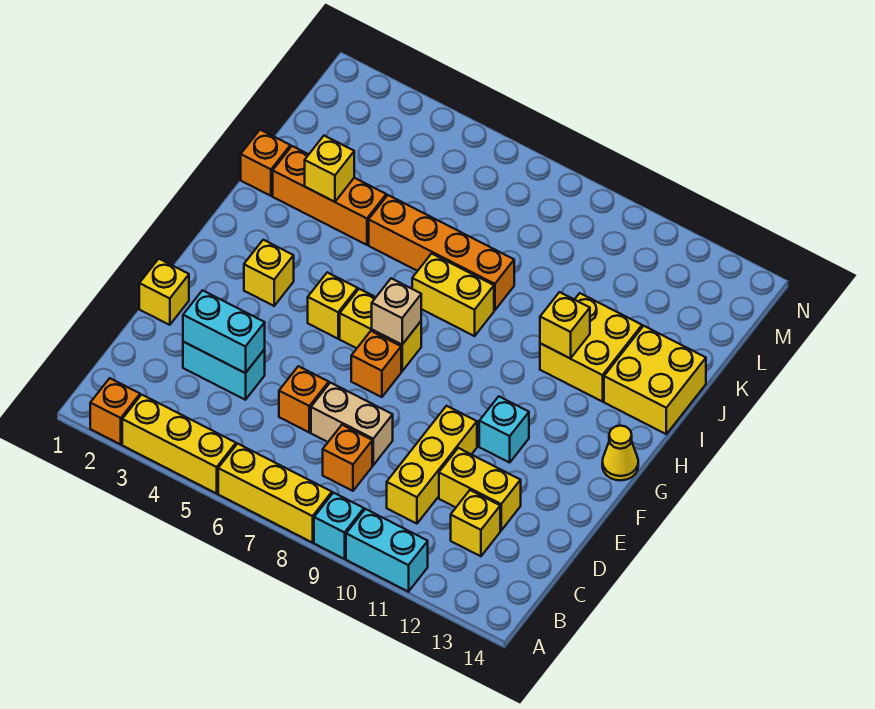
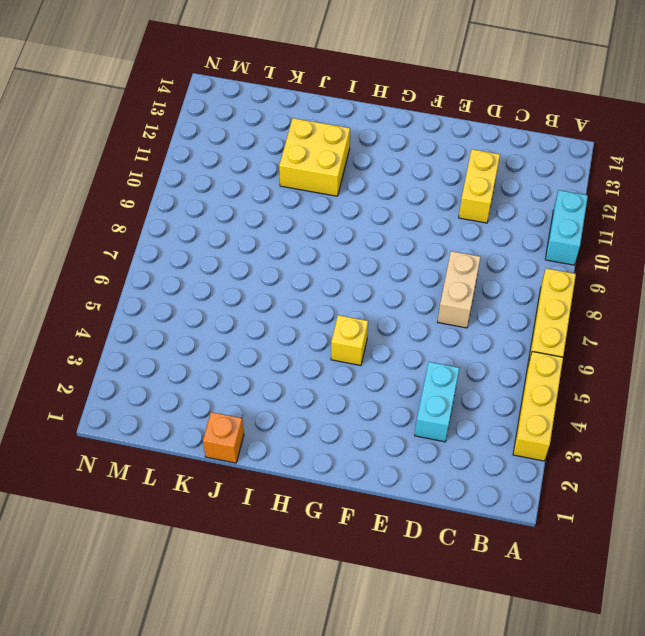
none -> orange 1x1 brick [90,378,140,444]
none -> cyan 1x1 brick [314,493,364,559]
none -> orange 1x1 brick [323,425,372,491]

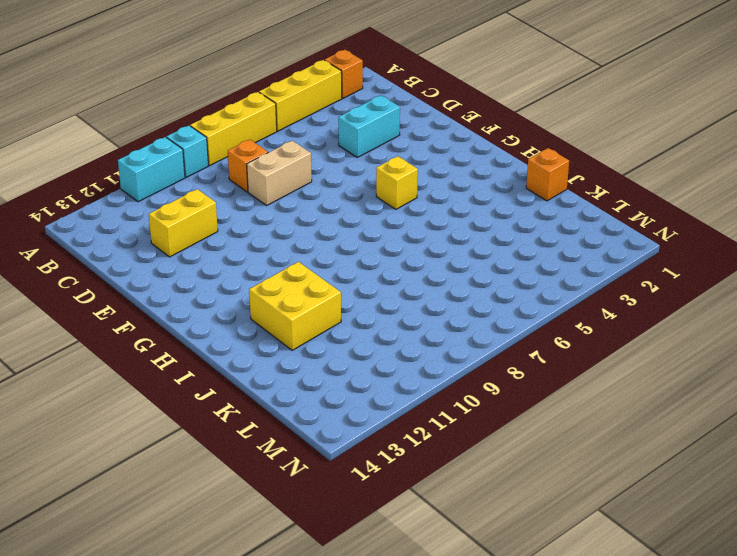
none -> yellow 1x3 brick [387,406,477,524]
none -> yellow 1x1 brick [451,490,500,556]
none -> orange 1x1 brick [279,366,329,432]

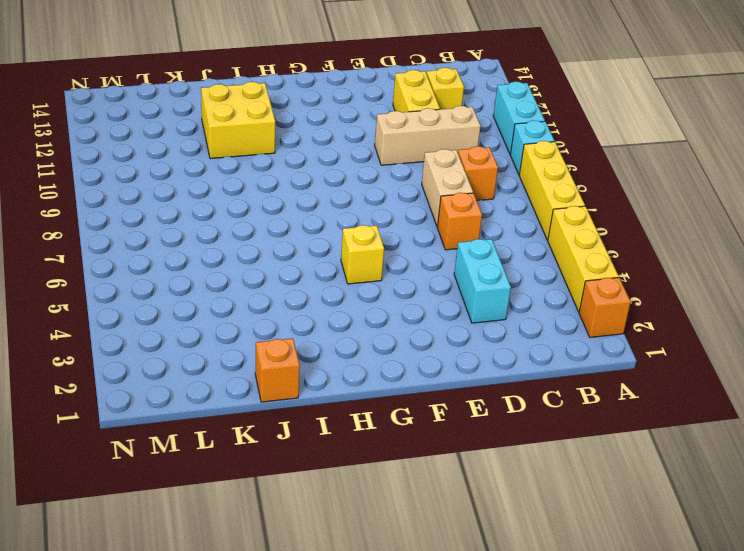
tan 1x3 brick [375,106,480,165] -> yellow 1x3 brick [387,406,477,524]
none -> yellow 1x1 brick [139,259,189,325]
none -> orange 1x1 brick [351,331,401,397]
none -> cyan 1x1 brick [479,396,529,463]

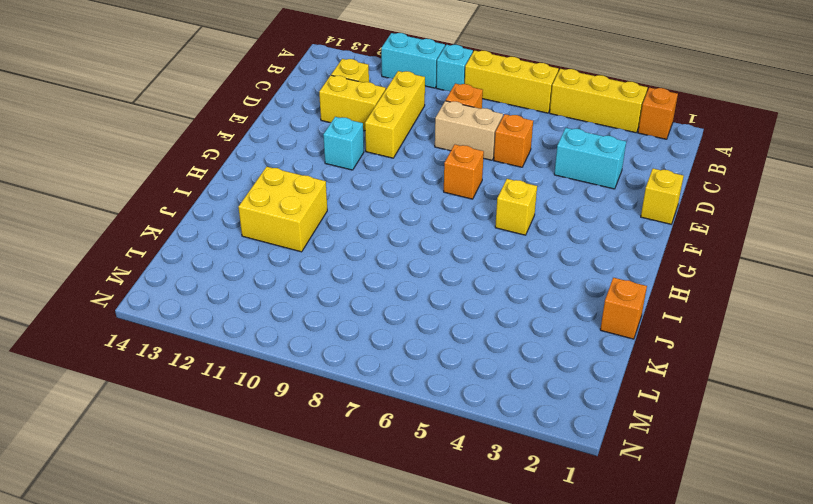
none -> yellow 1x1 brick [244,240,294,306]
none -> yellow 1x2 brick [340,289,421,371]
none -> yellow 1x1 cone [602,426,638,480]

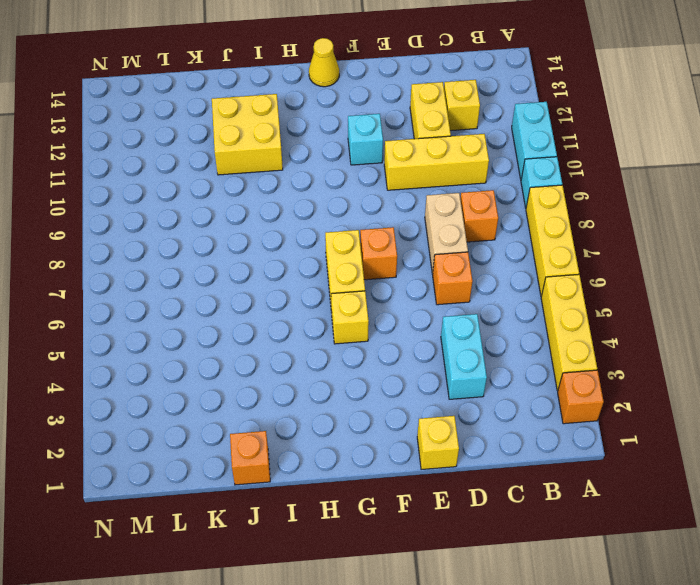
none -> yellow 1x1 brick [244,240,294,306]
none -> yellow 1x2 brick [412,254,494,336]
none -> yellow 2x2 brick [604,326,706,434]

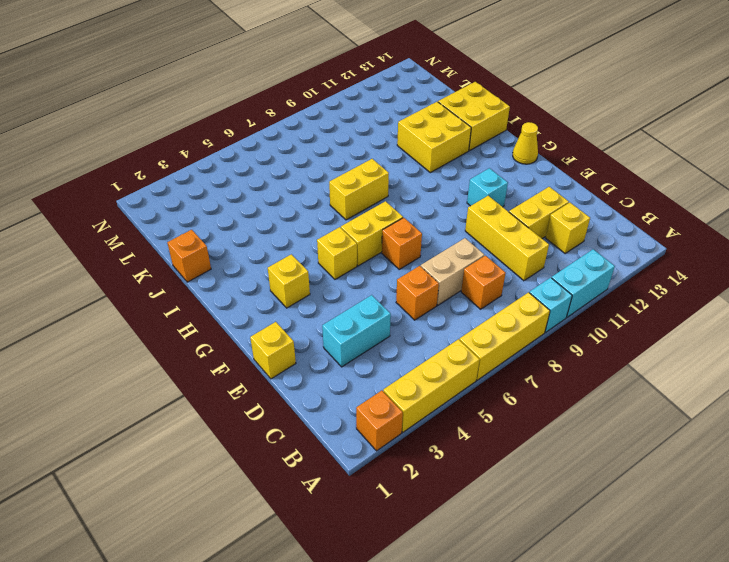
none -> orange 1x3 brick [273,146,386,245]
none -> orange 1x4 brick [369,195,514,310]
none -> cyan 1x2 brick [183,290,265,373]

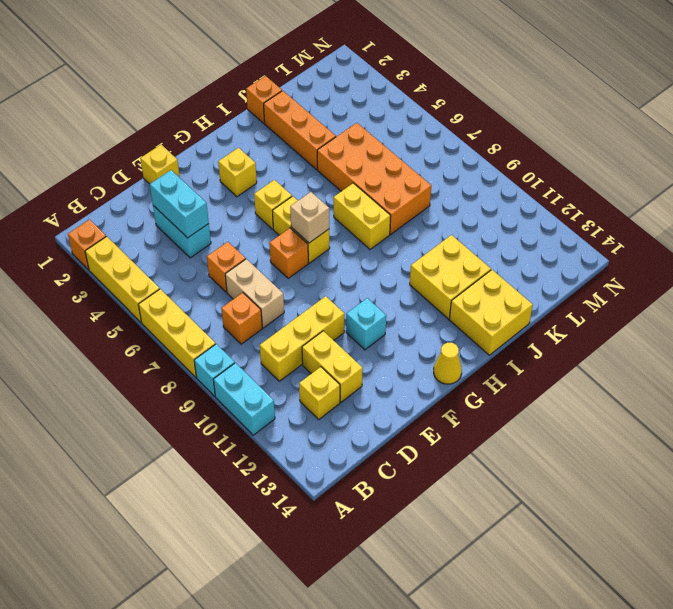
orange 2x4 brick [317,123,431,234] -> orange 1x4 brick [369,195,514,310]
none -> yellow 1x1 brick [540,292,590,358]
none -> yellow 1x1 brick [305,136,354,202]

